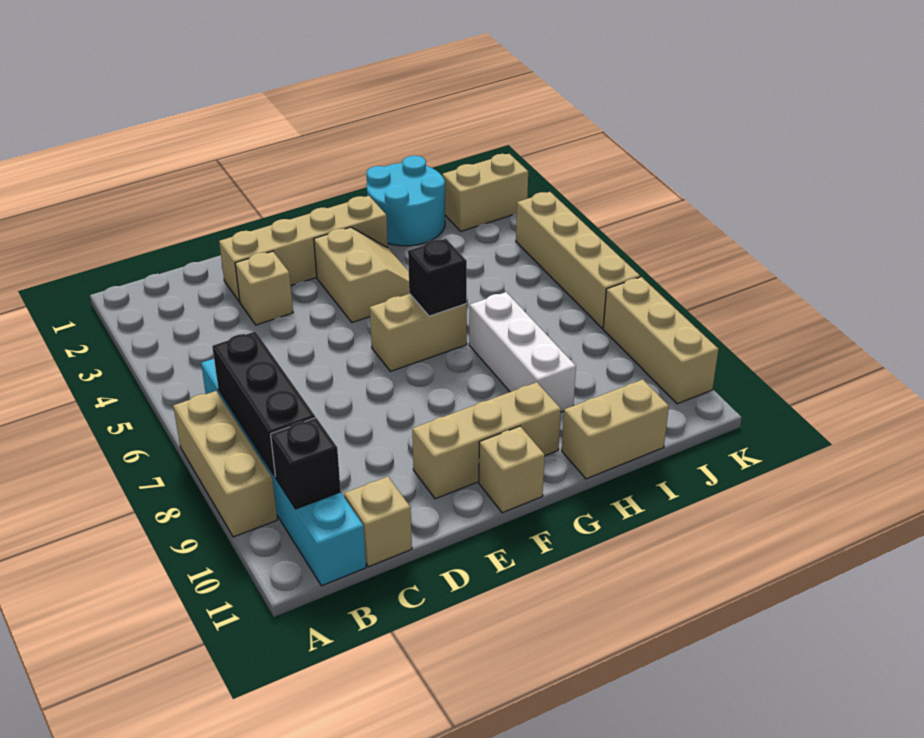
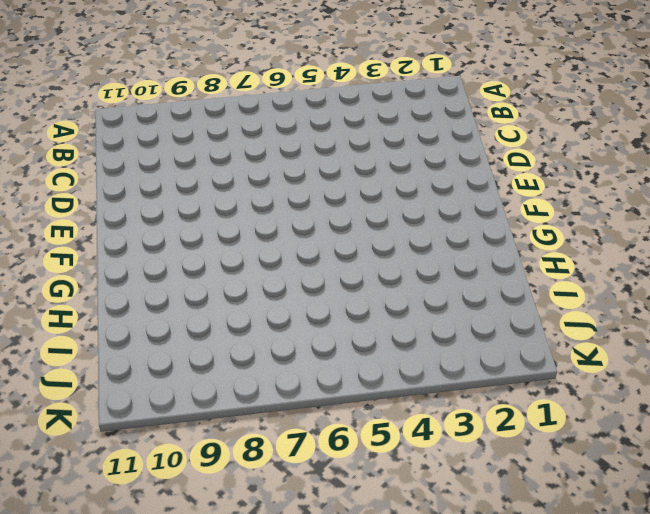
none -> tan 1x3 brick [173,391,277,537]
none -> cyan 1x6 brick [201,359,366,586]
none -> tan 1x1 brick [344,477,412,567]

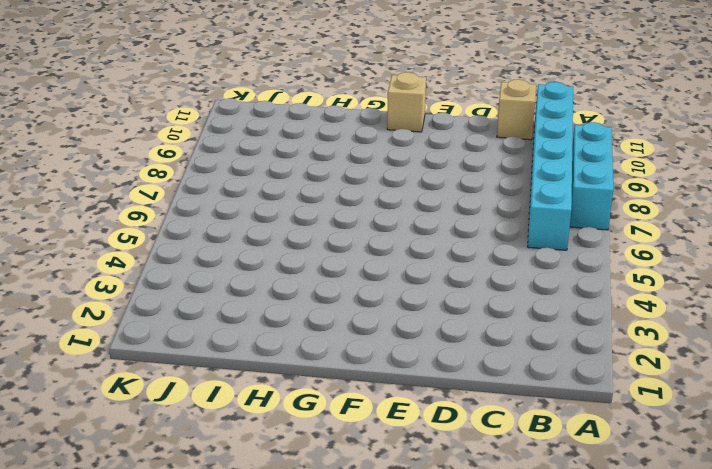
cyan 1x3 brick [570,122,613,230] -> tan 1x3 brick [173,391,277,537]
none -> tan 1x4 brick [219,196,388,302]
none -> tan 1x1 brick [235,251,293,325]
none -> tan 1x3 brick [412,382,561,499]

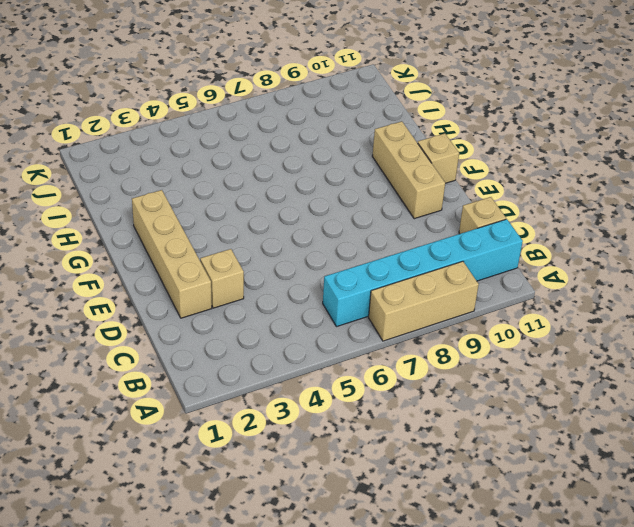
none -> tan 2x2 slope [314,227,409,323]
none -> tan 1x2 brick [370,294,467,371]
none -> cyan 2x2 round brick [366,156,445,246]

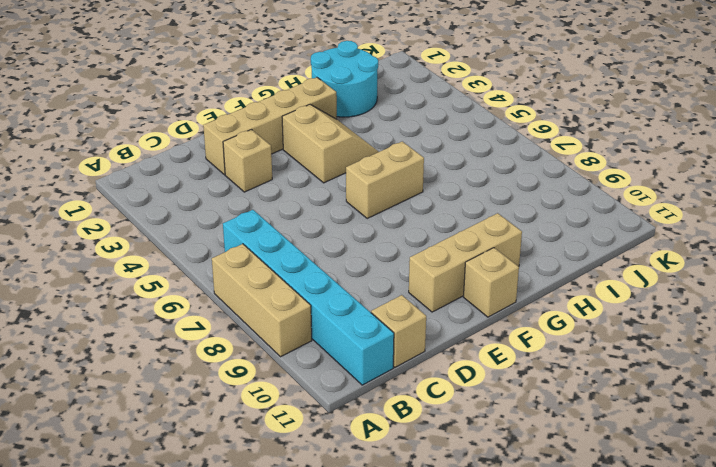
none -> white 1x3 brick [469,292,576,412]
none -> tan 1x2 brick [562,379,669,479]
none -> tan 1x2 brick [442,154,528,231]

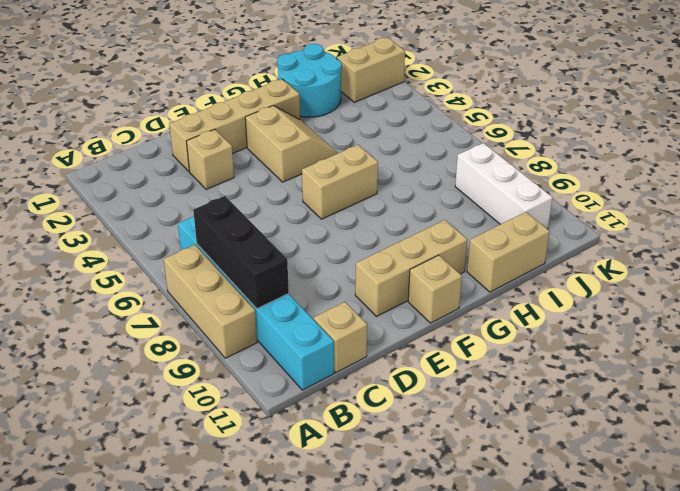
white 1x3 brick [455,143,552,229] -> white 1x3 brick moved to [469,292,576,412]
none -> tan 1x4 brick [516,192,640,328]
none -> tan 1x3 brick [603,277,718,404]
none -> black 1x1 brick [271,418,341,509]

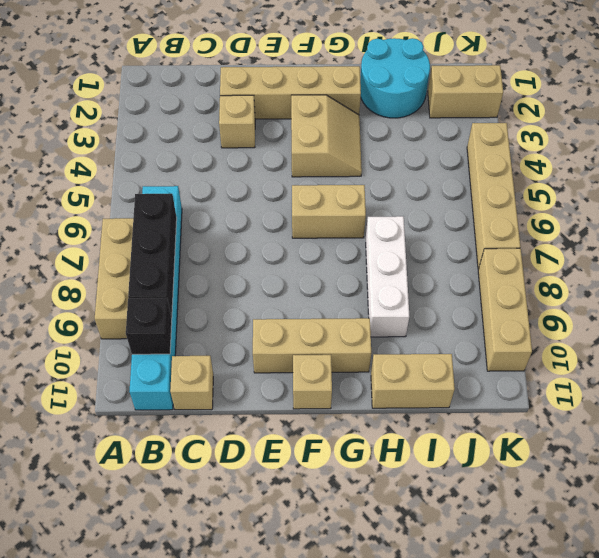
none -> black 1x1 brick [408,239,467,316]

